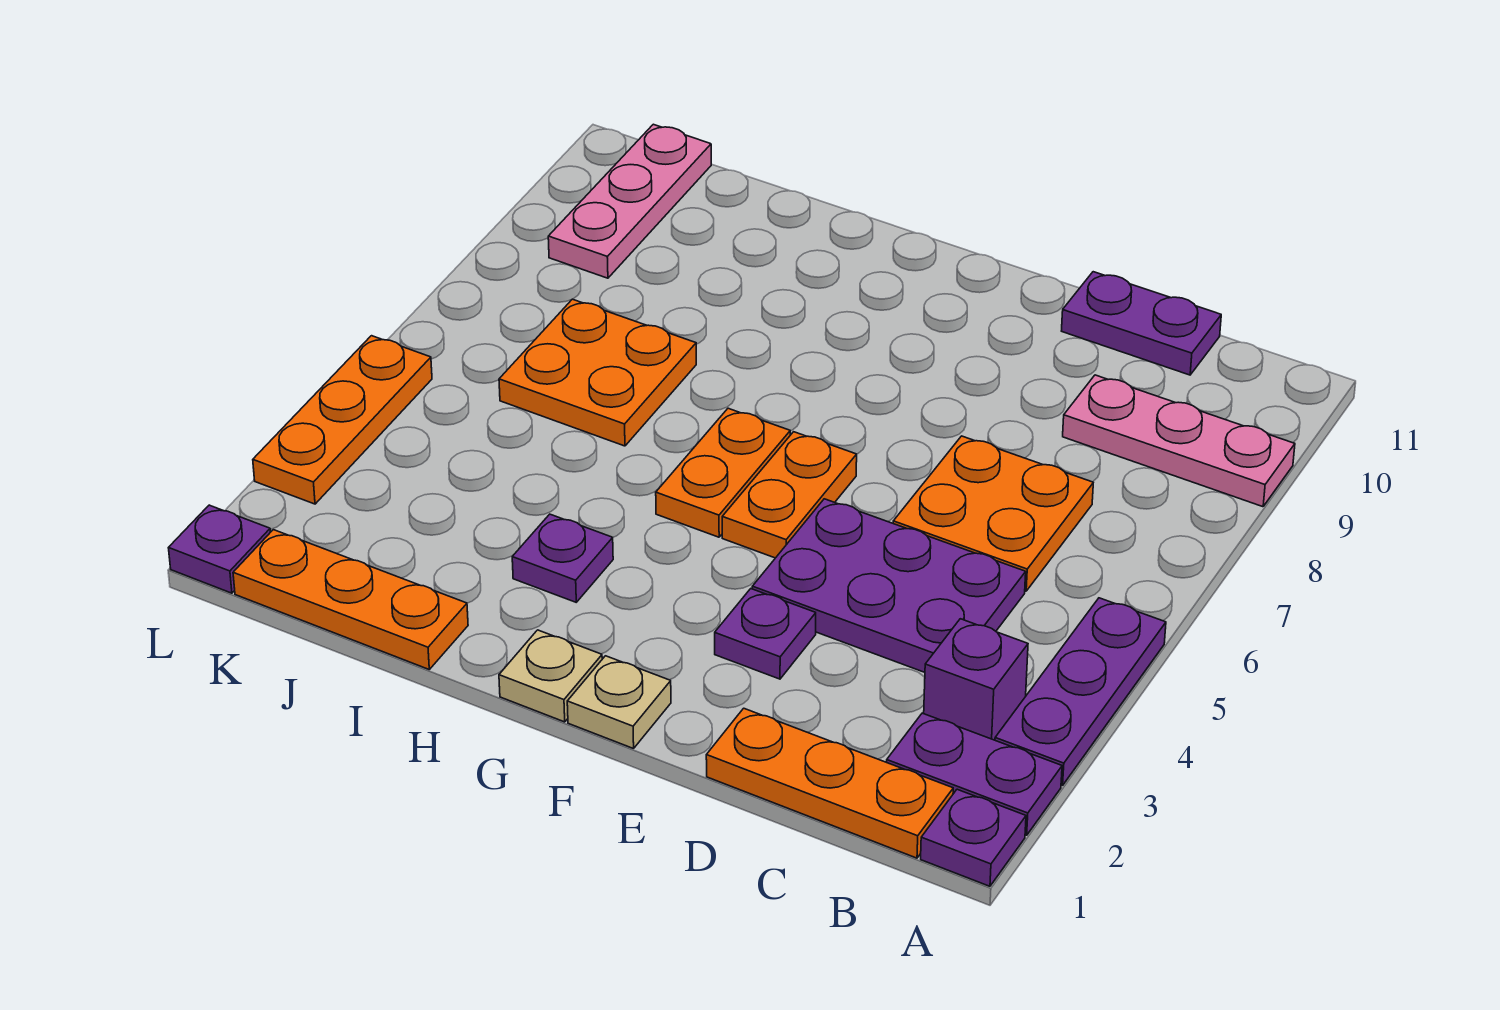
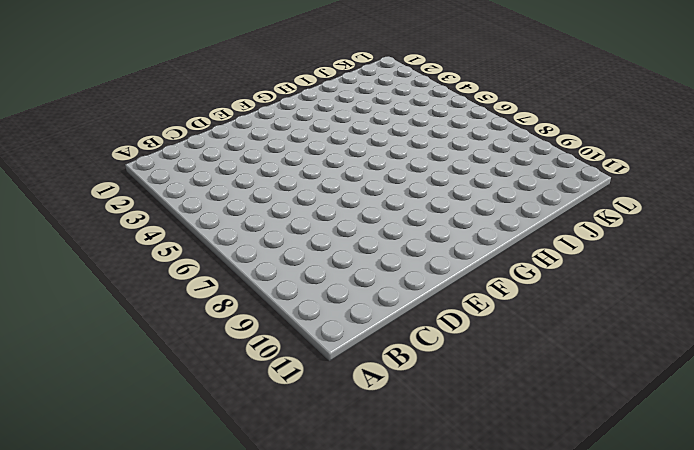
none -> purple 1x1 plate [921,789,1026,886]
none -> purple 1x2 plate [887,713,1062,835]
none -> purple 1x3 plate [995,598,1166,785]

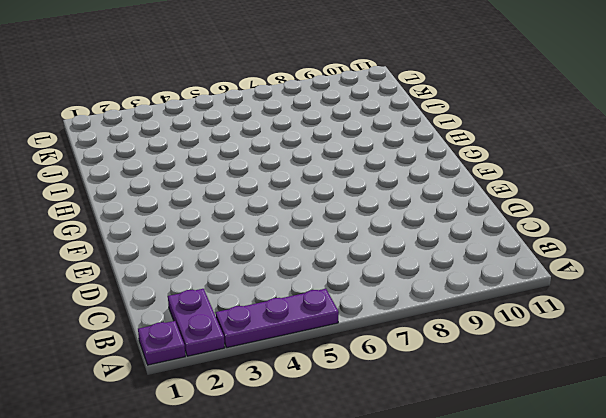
none -> pink 1x3 plate [1063,375,1295,507]
none -> orange 1x3 plate [706,708,953,858]
none -> purple 1x1 brick [924,619,1028,740]

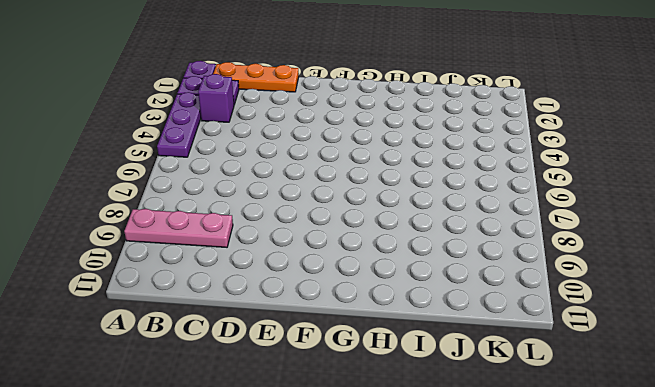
none -> purple 2x3 plate [752,499,1026,672]
none -> orange 2x2 plate [893,436,1093,591]
none -> purple 1x2 plate [1062,272,1221,375]

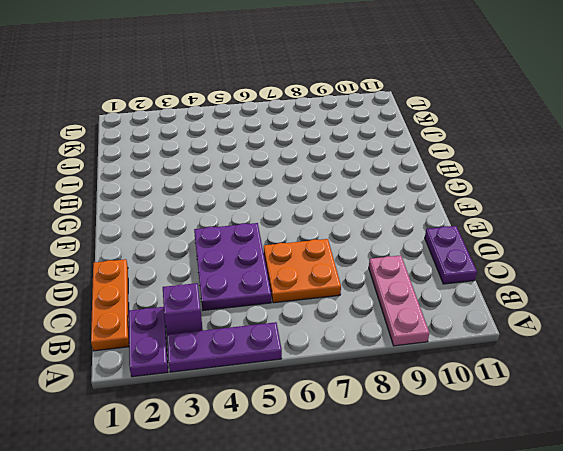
none -> purple 1x1 plate [921,789,1026,886]
none -> purple 1x1 plate [715,589,816,679]
none -> tan 1x1 plate [567,656,671,749]

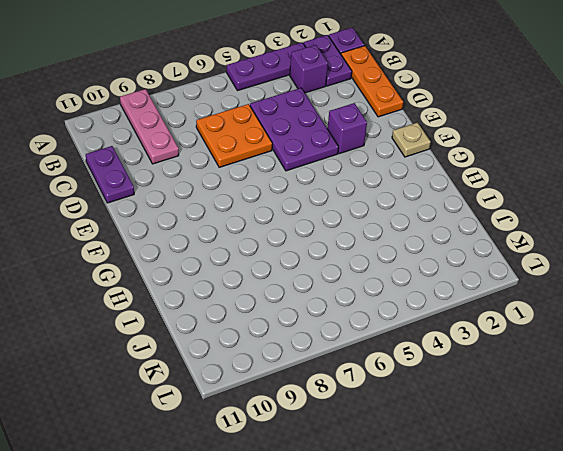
purple 1x1 brick [327,103,367,154] -> purple 1x1 plate [715,589,816,679]
none -> orange 1x2 plate [722,432,857,558]
none -> tan 1x1 plate [499,630,602,722]
none -> orange 1x2 plate [656,408,790,537]

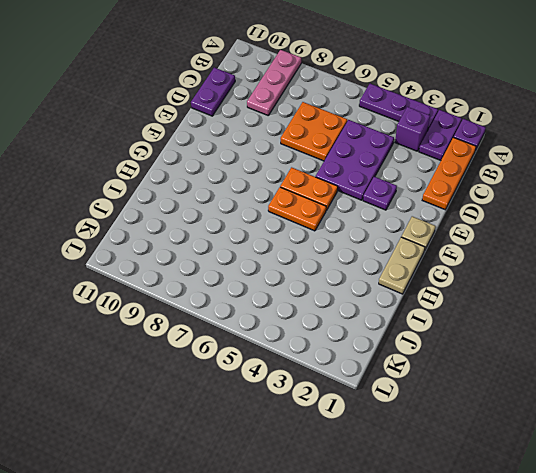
tan 1x2 plate [379,237,425,294] -> tan 1x1 plate [499,630,602,722]
none -> purple 1x1 plate [512,514,613,602]
none -> orange 1x3 plate [233,530,468,669]
none -> orange 2x2 plate [499,299,696,446]

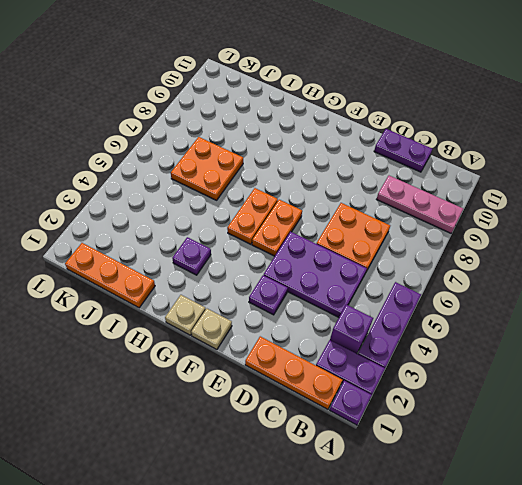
none -> pink 1x3 plate [548,124,711,278]
none -> purple 1x1 plate [169,505,270,593]
none -> orange 1x3 plate [253,336,432,504]

